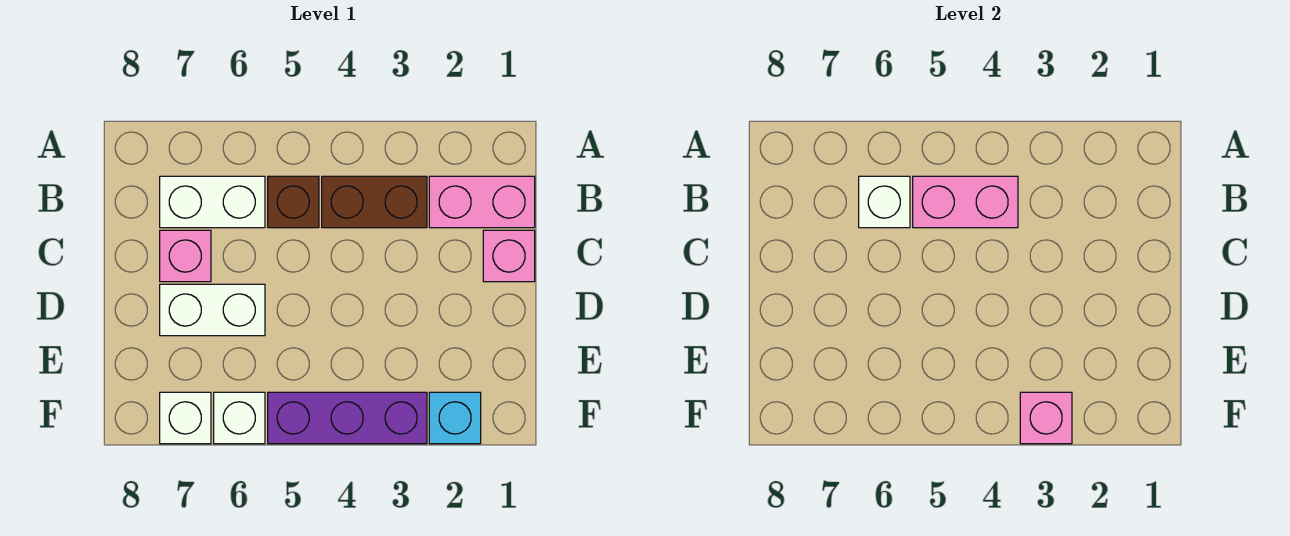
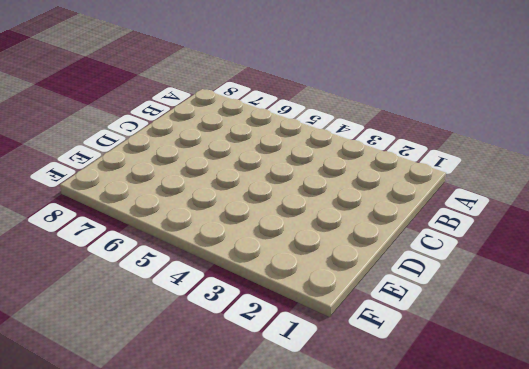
none -> pink 1x2 brick [429,176,535,228]
none -> brown 1x2 brick [322,176,427,228]
none -> brown 1x1 brick [268,176,319,228]

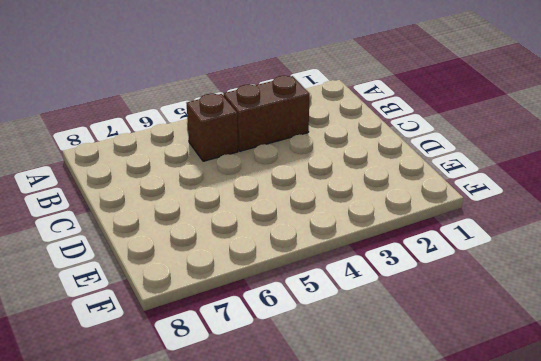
none -> pink 1x2 brick [429,176,535,228]
none -> white 1x2 brick [160,176,265,228]
none -> pink 1x1 brick [483,230,535,282]

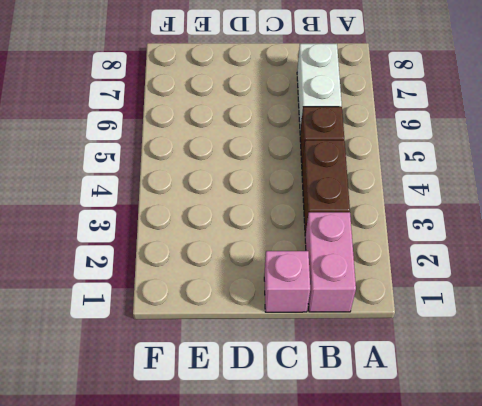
none -> pink 1x1 brick [160,230,211,282]
none -> white 1x2 brick [160,284,265,336]
none -> cyan 1x1 brick [429,392,481,444]

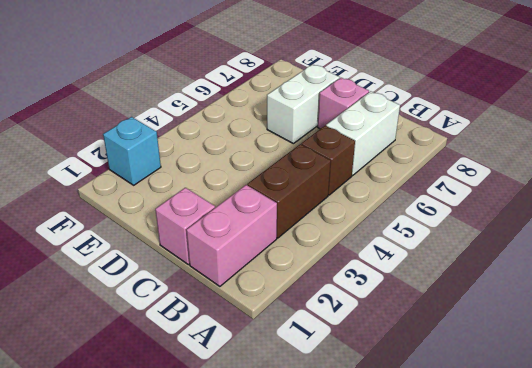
none -> purple 1x3 brick [268,392,427,444]
none -> white 1x1 brick [214,392,265,444]
none -> white 1x1 brick [160,392,211,444]

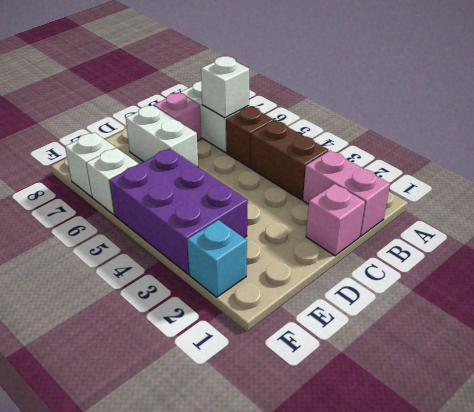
purple 2x3 brick [109,149,248,274] -> purple 1x3 brick [268,392,427,444]
none -> pink 1x2 brick [913,176,1018,228]
none -> pink 1x1 brick [1020,392,1072,444]

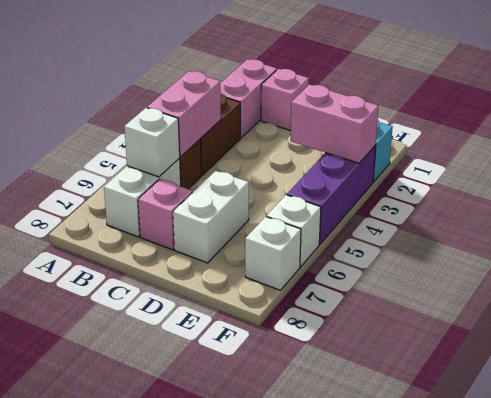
pink 1x2 brick [291,85,378,163] -> pink 1x1 brick [1020,392,1072,444]

